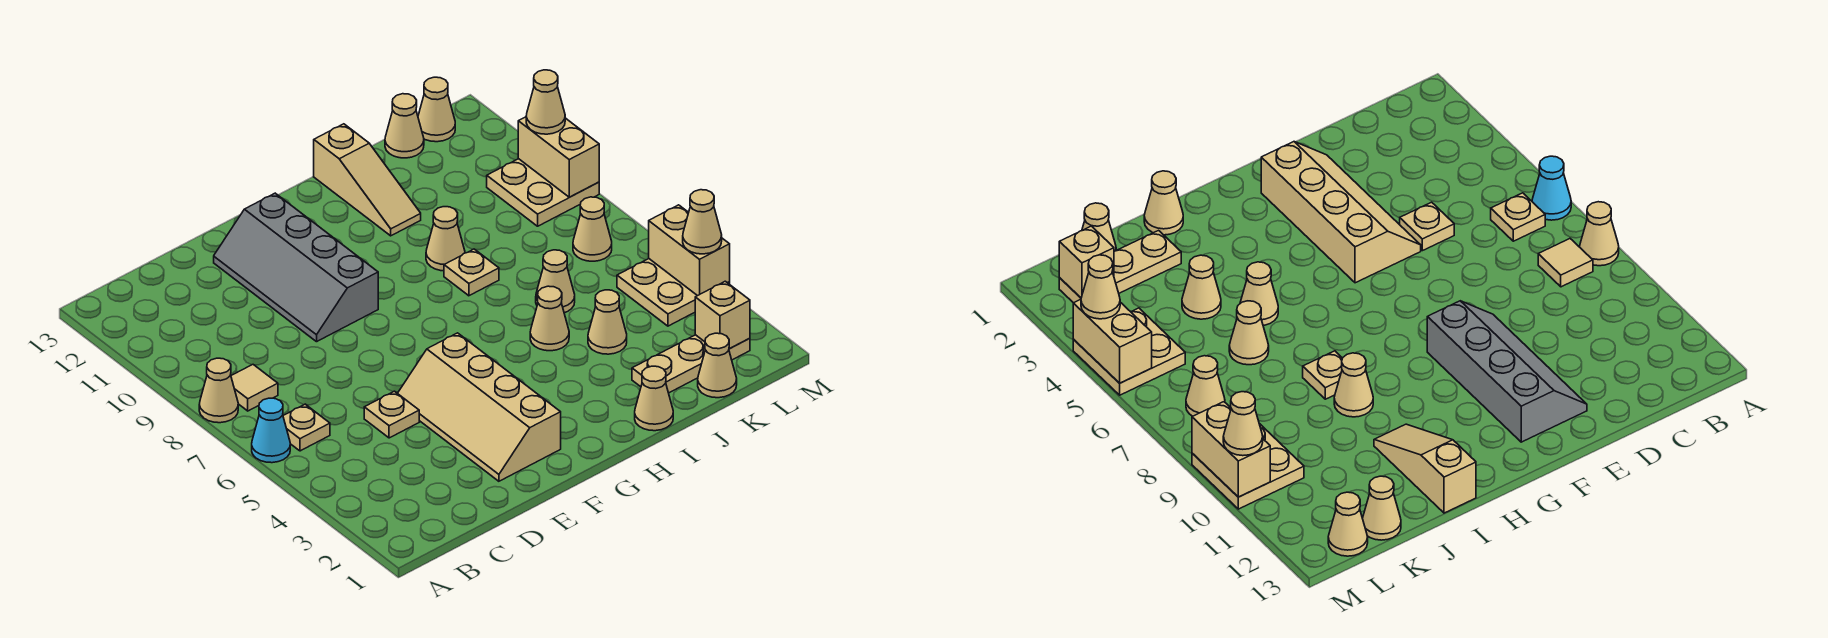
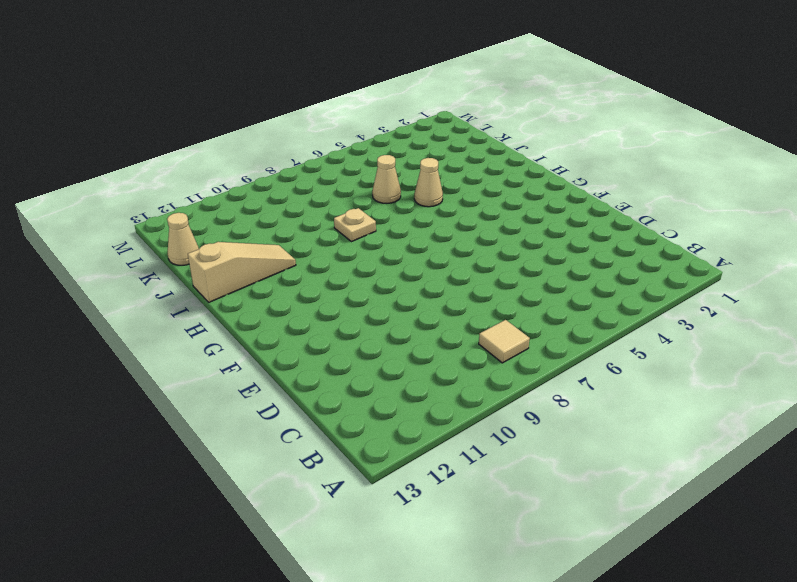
none -> cyan 1x1 cone [252,398,290,463]
none -> tan 1x1 cone [199,358,238,423]
none -> tan 1x1 plate [283,404,330,451]

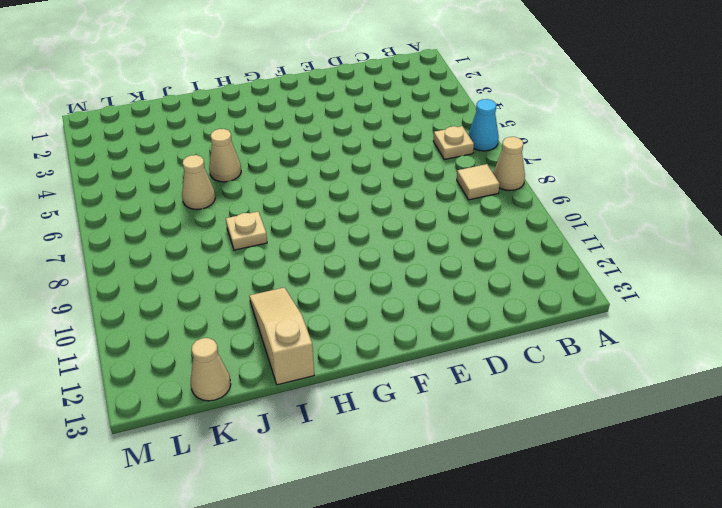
none -> tan 1x1 plate [364,391,419,438]
none -> tan 2x4 slope [398,333,561,481]
none -> grey 2x4 slope [214,193,378,342]

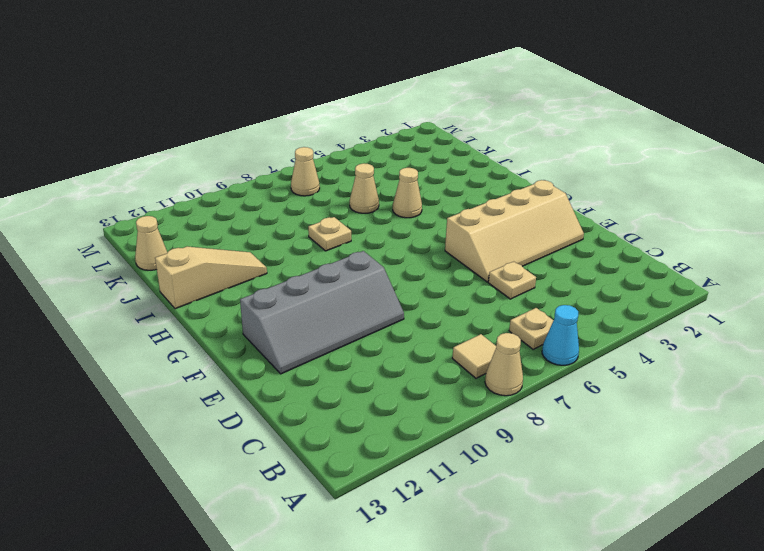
none -> tan 1x1 cone [635,366,673,431]
none -> tan 1x1 cone [426,207,465,271]
none -> tan 1x3 plate [632,335,750,393]

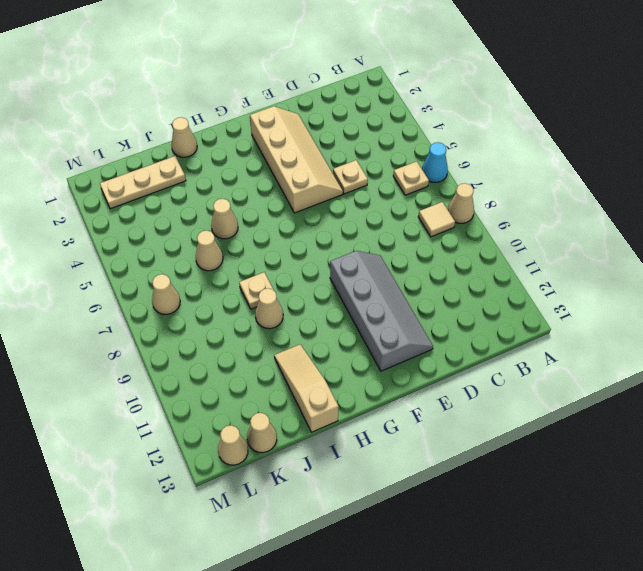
none -> tan 1x1 cone [588,290,627,354]
none -> tan 1x1 cone [698,333,737,398]
none -> tan 2x2 plate [617,259,730,326]

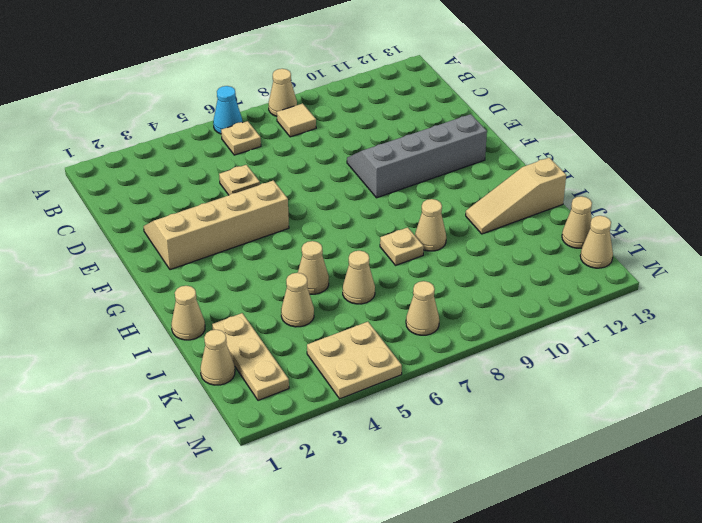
none -> tan 2x2 plate [487,159,599,226]
none -> tan 1x1 brick [695,281,750,349]
none -> tan 1x2 brick [649,205,730,296]

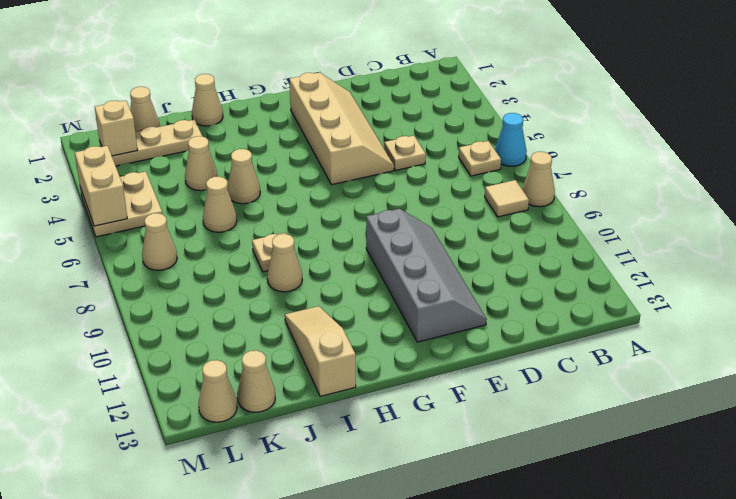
none -> tan 2x2 plate [487,159,599,226]
none -> tan 1x2 brick [518,117,599,197]
none -> tan 1x1 cone [683,190,722,254]

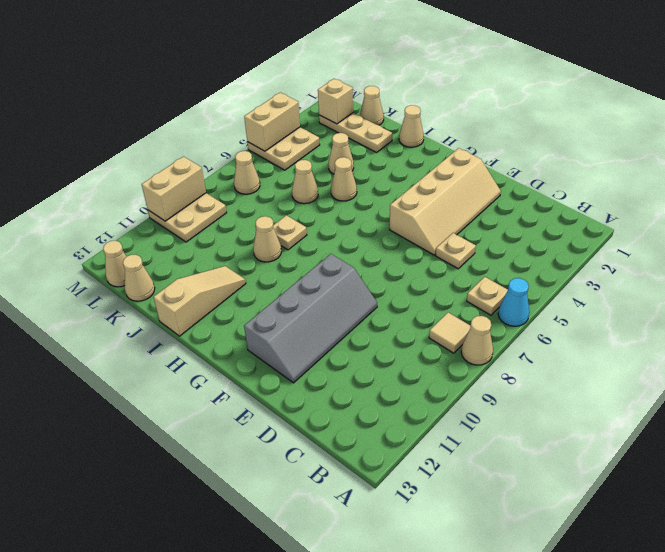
none -> tan 1x1 cone [683,190,722,254]
none -> tan 1x1 cone [526,70,565,134]

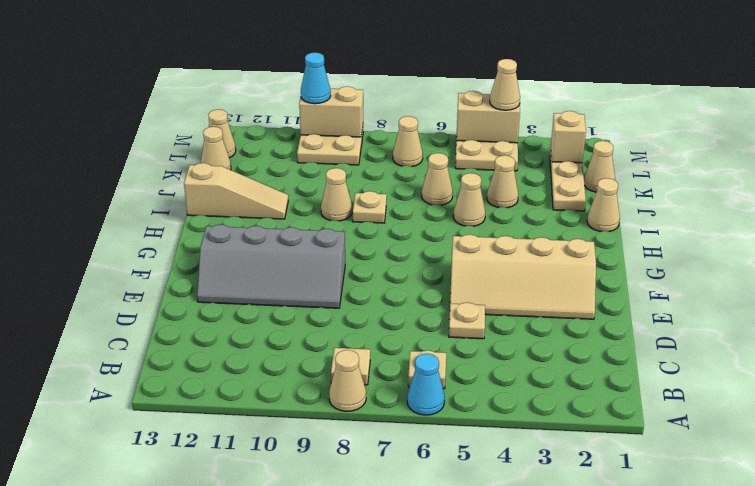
cyan 1x1 cone [301,52,331,104] -> tan 1x1 cone [526,70,565,134]

